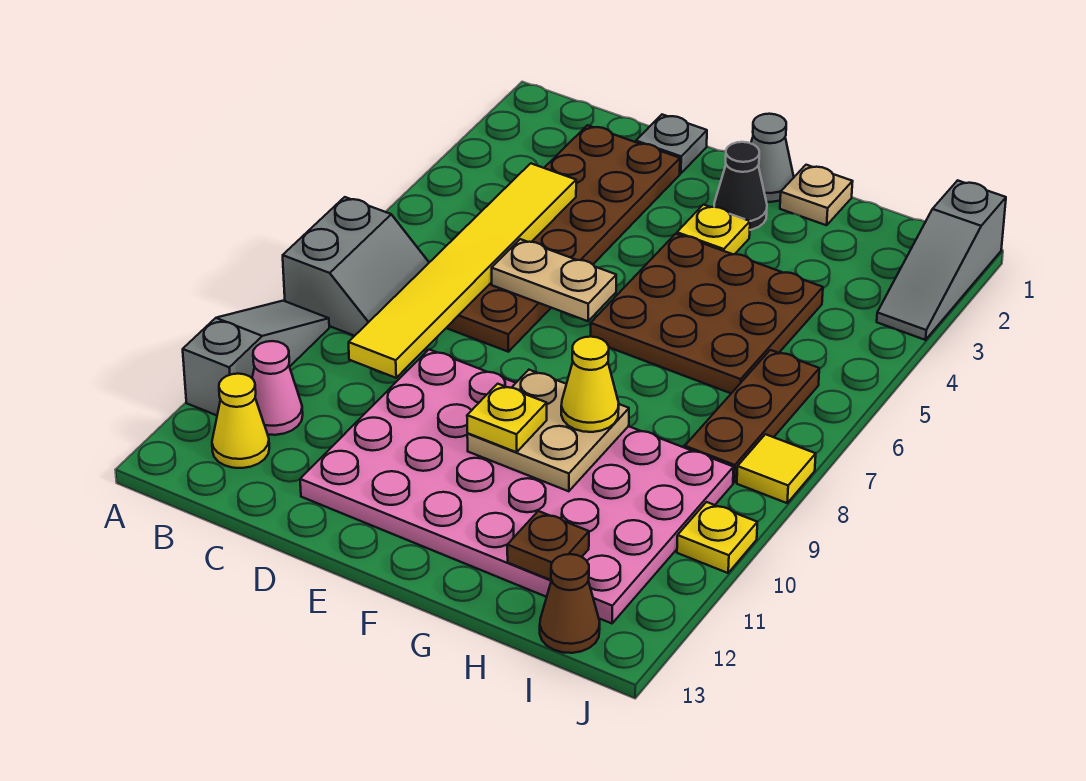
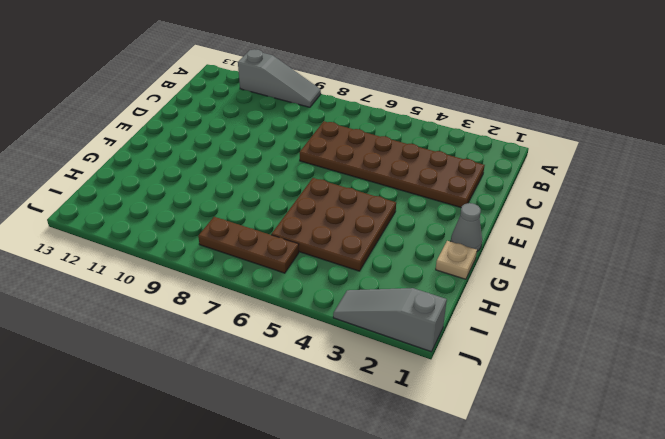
none -> grey 2x2 slope [283,197,429,336]
none -> pink 1x1 cone [252,341,303,435]
none -> yellow 1x1 cone [212,374,269,468]

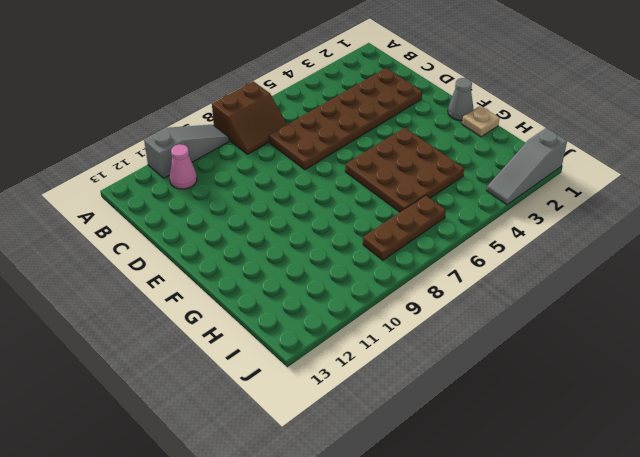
brown 2x2 slope [212,81,287,154] -> grey 2x2 slope [283,197,429,336]
none -> yellow 1x1 cone [212,374,269,468]
none -> grey 1x1 plate [636,115,707,174]
none -> pink 4x6 plate [300,349,734,623]

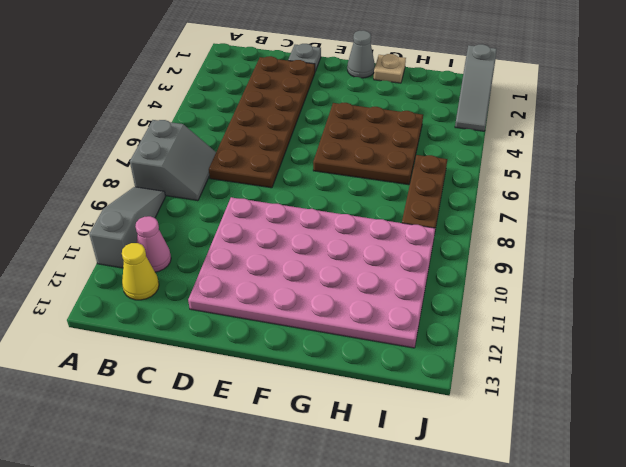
none -> black 1x1 cone [714,142,767,230]
none -> yellow 1x1 plate [677,205,750,254]
none -> brown 1x1 cone [540,554,600,653]

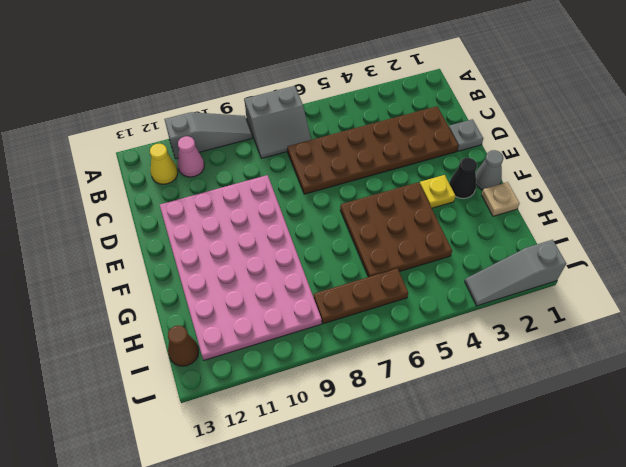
none -> yellow 1x1 tile [737,434,816,503]
none -> yellow 1x1 plate [677,502,757,573]
none -> yellow 1x6 tile [349,163,576,378]

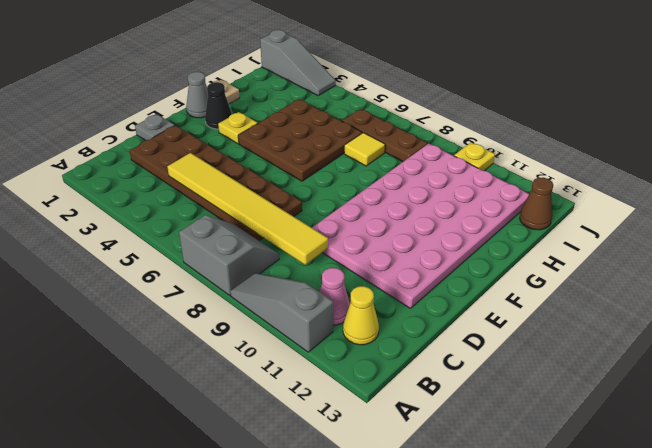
yellow 1x1 tile [344,133,385,166] -> yellow 1x1 tile moved to [737,434,816,503]
none -> tan 1x2 plate [492,239,616,321]
none -> tan 2x2 plate [467,370,629,491]
none -> brown 1x1 plate [507,511,589,580]

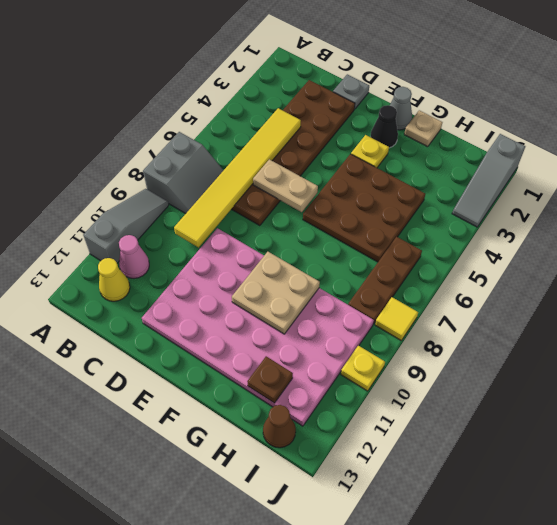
none -> yellow 1x1 plate [467,384,547,452]
none -> yellow 1x1 cone [561,337,619,432]

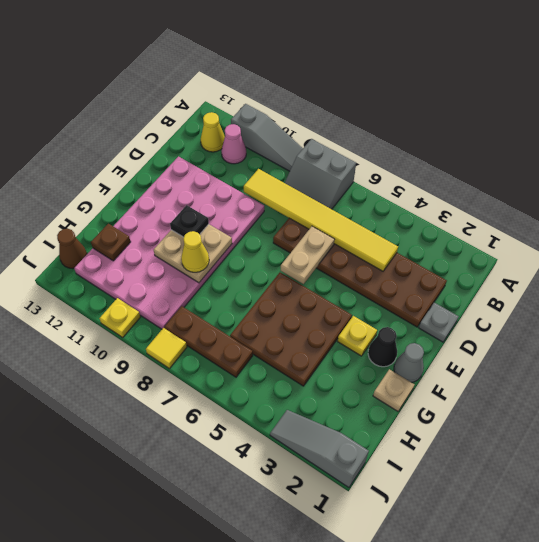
black 1x1 plate [170,205,209,237] -> yellow 1x1 plate [467,384,547,452]

